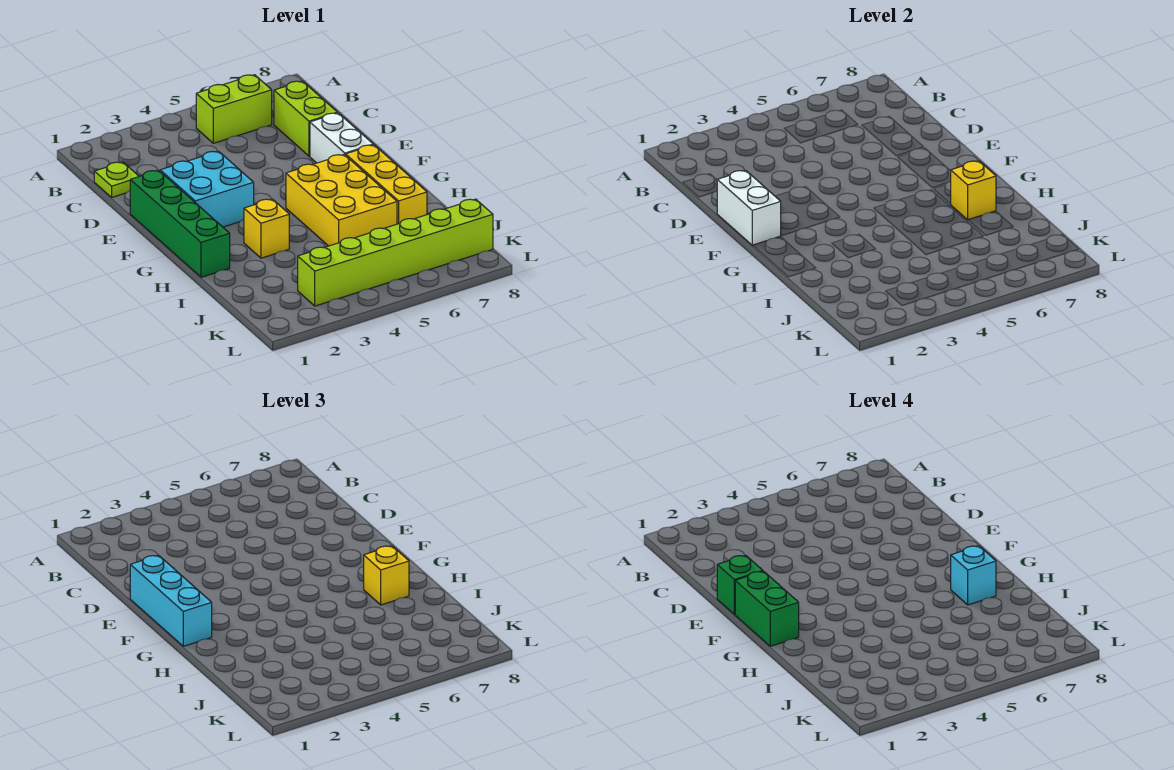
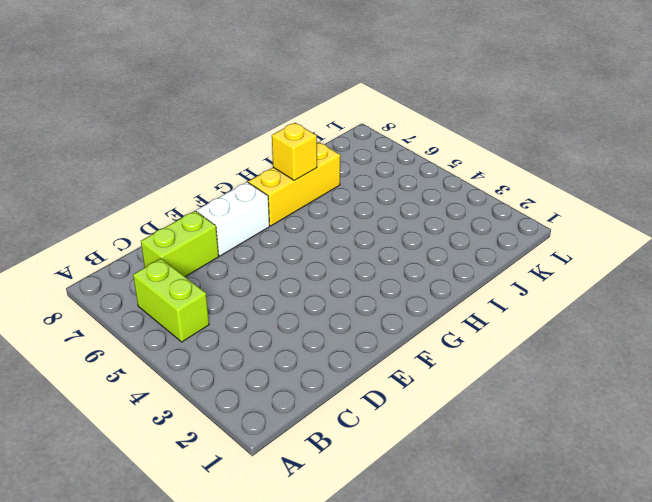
none -> lime 1x1 plate [94,162,139,197]
none -> green 1x4 brick [130,170,230,277]
none -> cyan 2x2 brick [160,151,254,227]

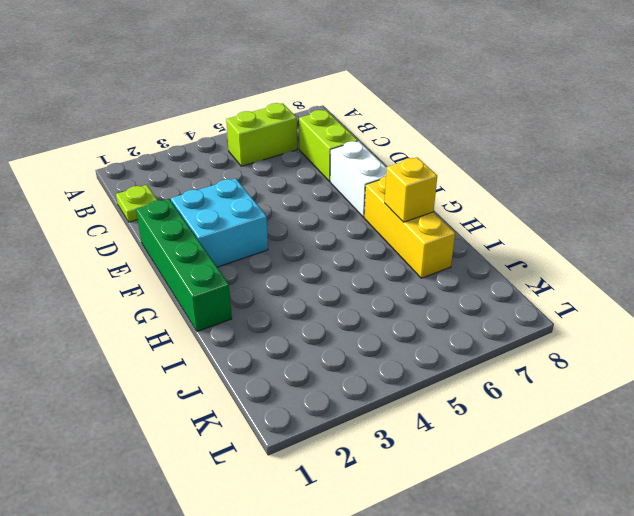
none -> yellow 2x3 brick [286,155,397,246]
none -> yellow 1x1 brick [244,199,289,258]
none -> lime 1x6 brick [298,199,493,306]

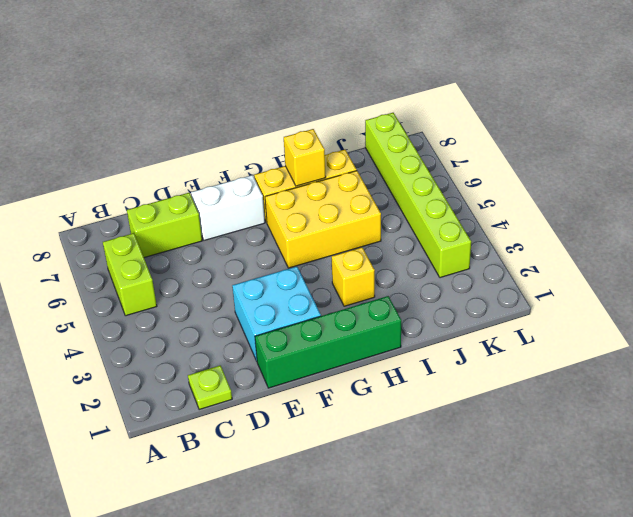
none -> white 1x2 brick [717,170,781,245]
none -> cyan 1x3 brick [130,555,212,646]
none -> yellow 1x1 brick [364,546,409,605]

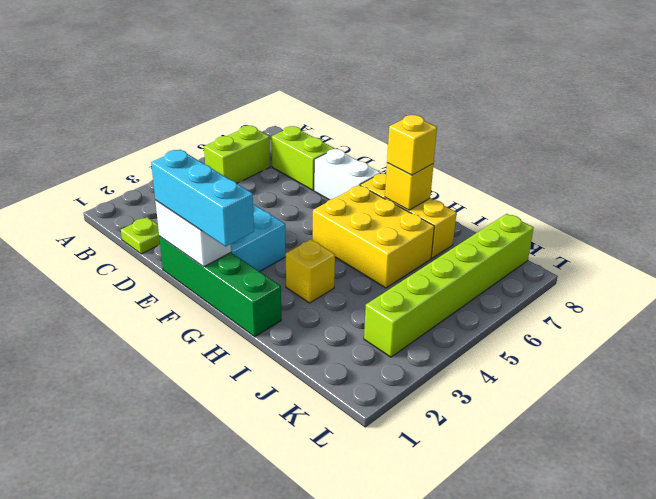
none -> green 1x1 brick [717,555,763,614]
none -> green 1x2 brick [735,571,799,646]
none -> cyan 1x1 brick [951,546,996,605]

